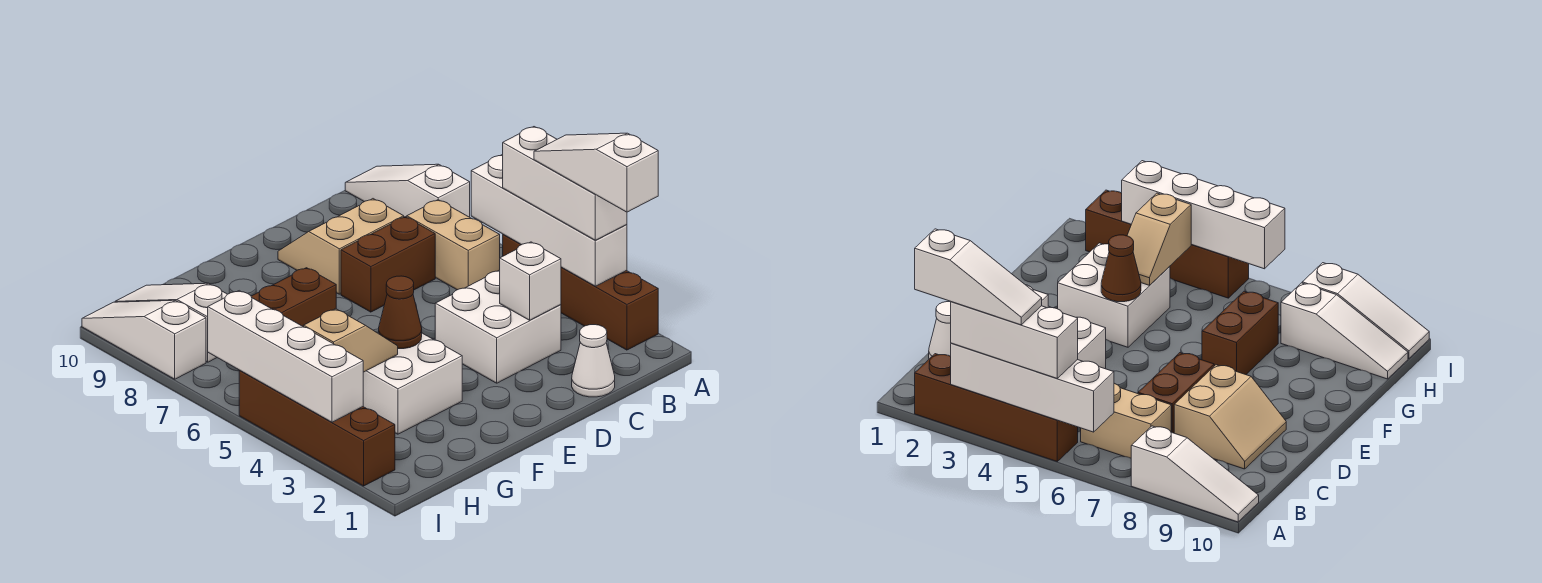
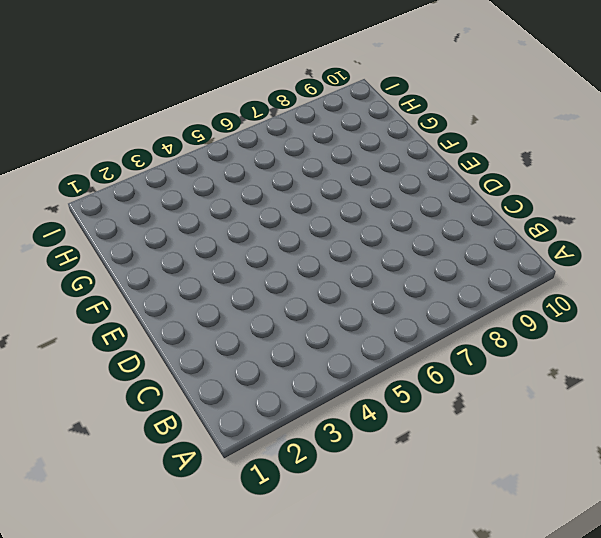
none -> brown 1x4 brick [503,234,658,350]
none -> white 1x3 slope [345,164,470,217]
none -> tan 1x2 brick [407,200,500,290]

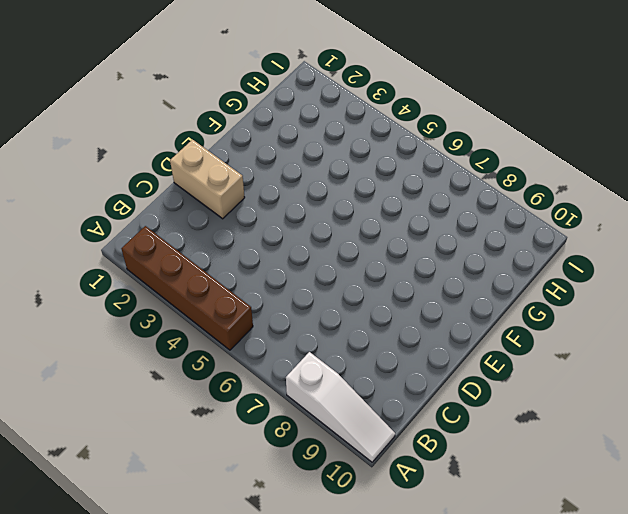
tan 1x2 brick [170,140,245,219] -> tan 1x2 brick moved to [407,200,500,290]
none -> white 1x1 cone [572,325,615,397]
none -> white 2x2 brick [435,270,561,383]
none -> brown 1x2 brick [341,217,435,312]

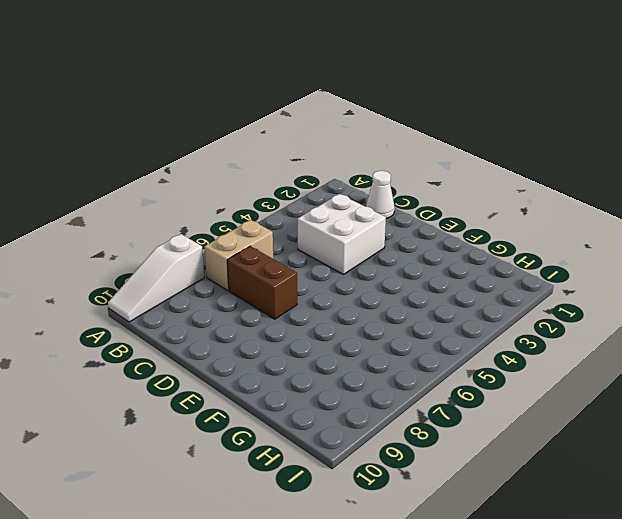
none -> brown 1x4 brick [503,234,658,350]
none -> tan 2x2 slope [278,199,404,294]
none -> white 2x2 brick [363,333,462,434]

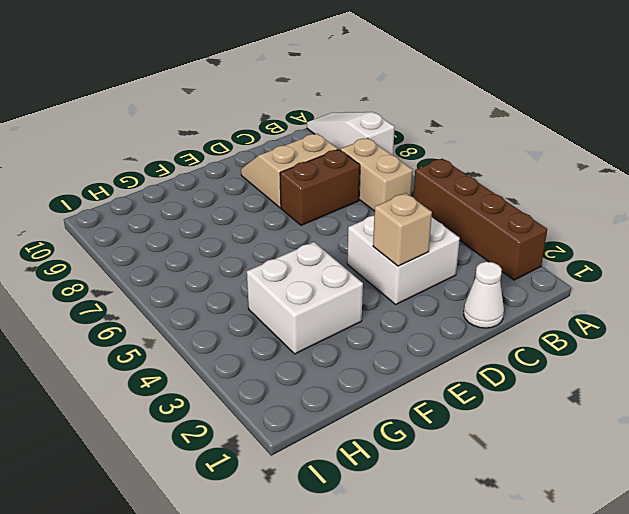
tan 1x1 brick [373,193,432,266] -> none
none -> brown 1x2 brick [251,268,336,327]
none -> white 1x3 slope [115,283,227,362]
none -> brown 1x4 brick [239,371,395,486]

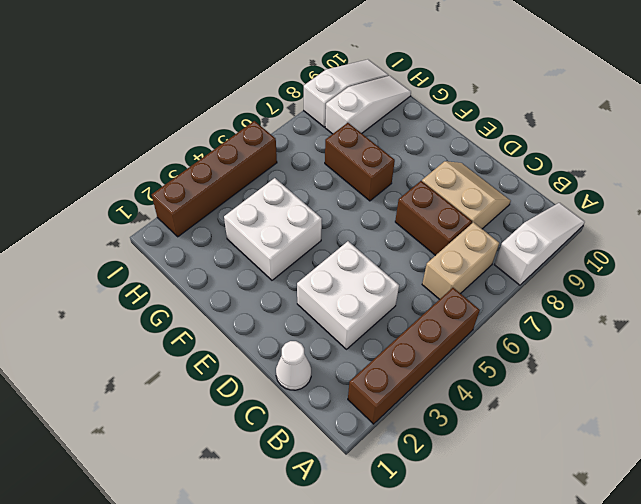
none -> white 1x4 brick [471,154,627,286]
none -> white 1x1 brick [500,242,561,320]
none -> brown 1x1 cone [379,276,422,349]

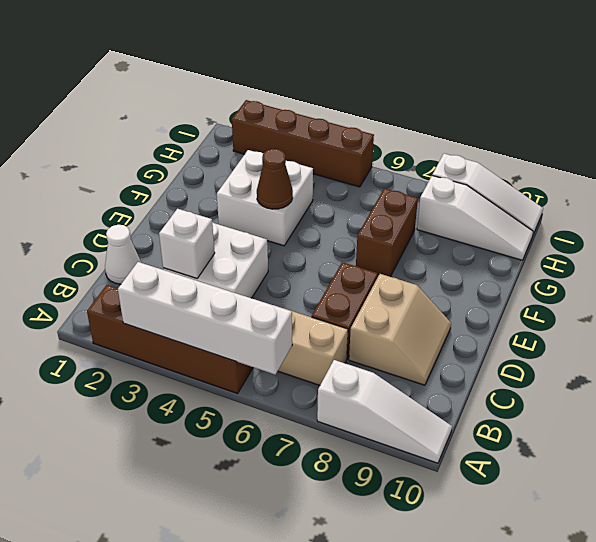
none -> tan 1x2 slope [304,309,398,372]
none -> white 1x4 brick [208,291,363,422]
none -> white 1x3 brick [503,127,627,240]

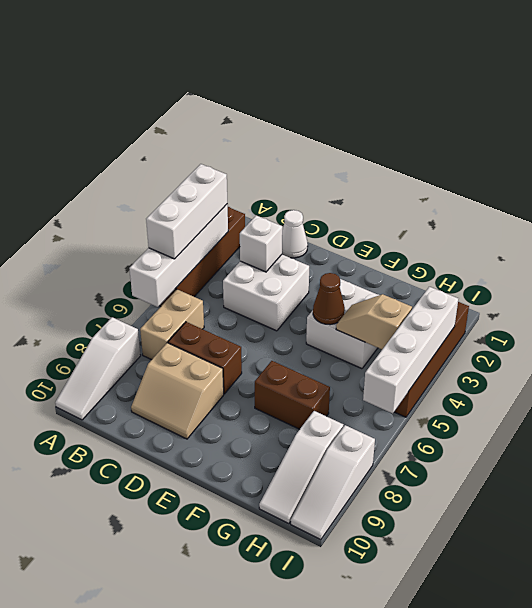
none -> white 1x3 slope [534,133,658,212]

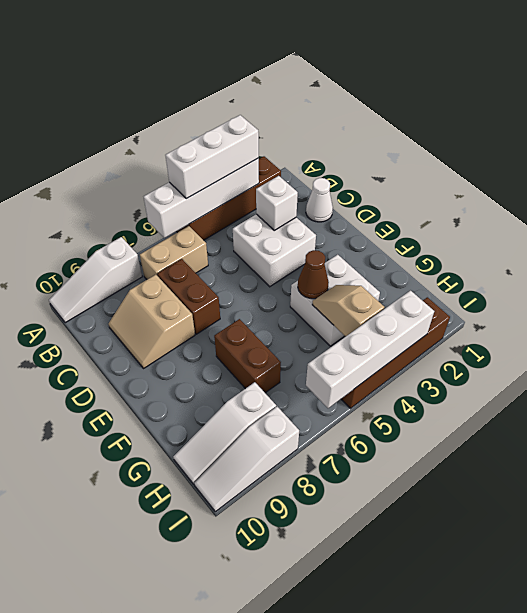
none -> white 1x3 slope [534,133,658,212]

